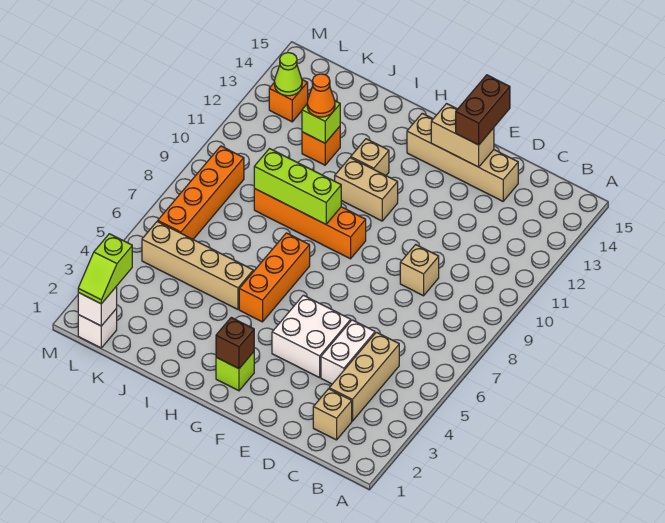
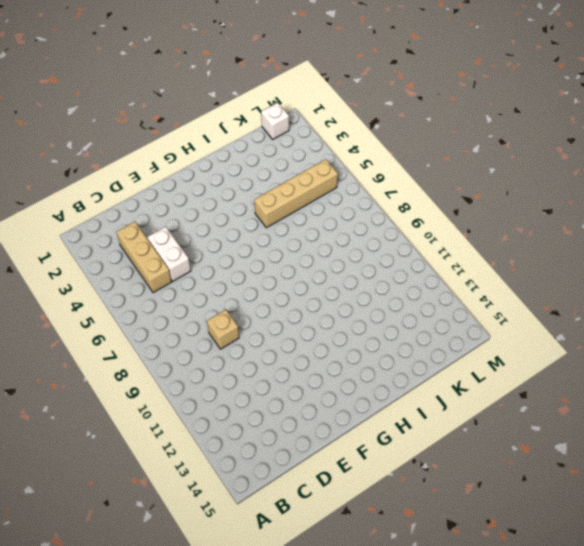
none -> tan 1x1 brick [313,389,352,440]
none -> tan 1x4 brick [407,113,518,201]
none -> white 2x2 brick [272,295,351,378]

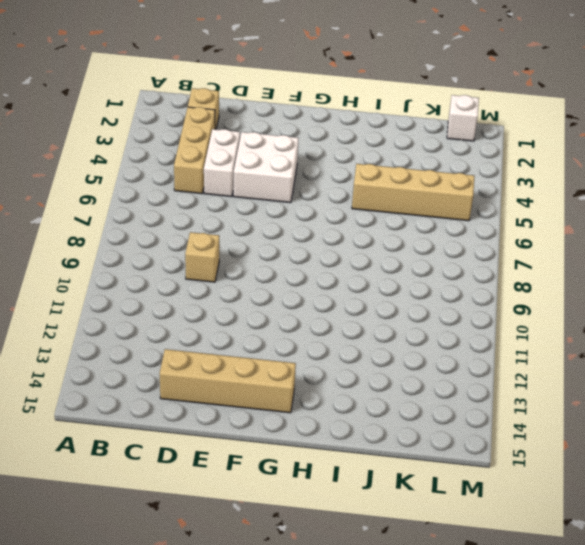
none -> lime 1x1 brick [216,352,254,391]
none -> orange 1x4 brick [254,189,366,259]
none -> tan 1x2 brick [335,158,398,221]

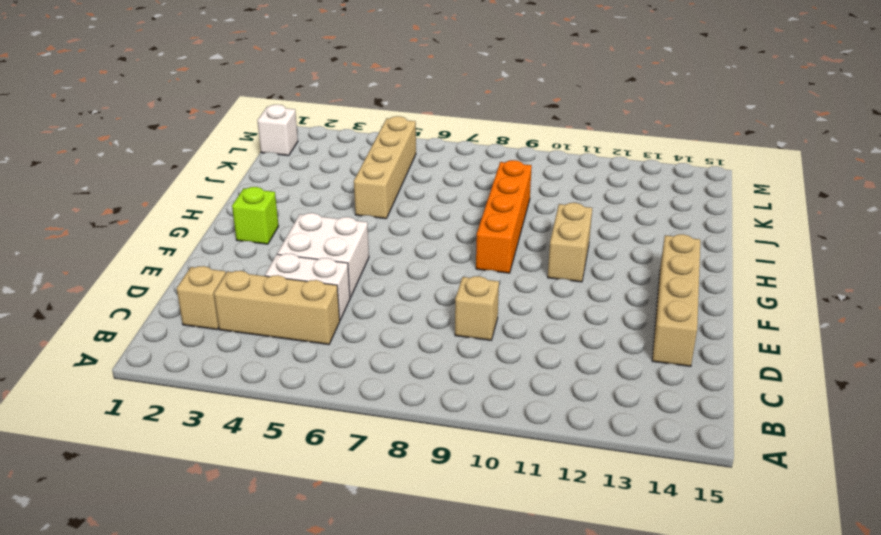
none -> orange 1x3 brick [239,233,310,322]
none -> tan 1x1 brick [351,139,389,175]
none -> orange 1x1 brick [302,127,340,165]

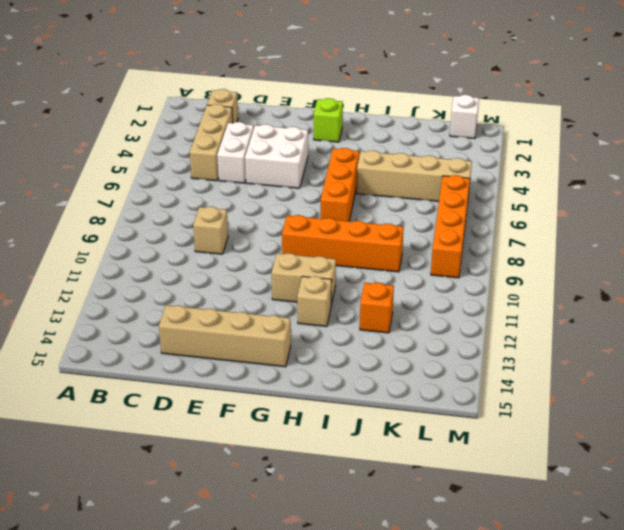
none -> orange 1x1 brick [269,80,308,122]
none -> tan 1x2 brick [431,104,494,167]
none -> brown 1x1 brick [216,317,254,369]

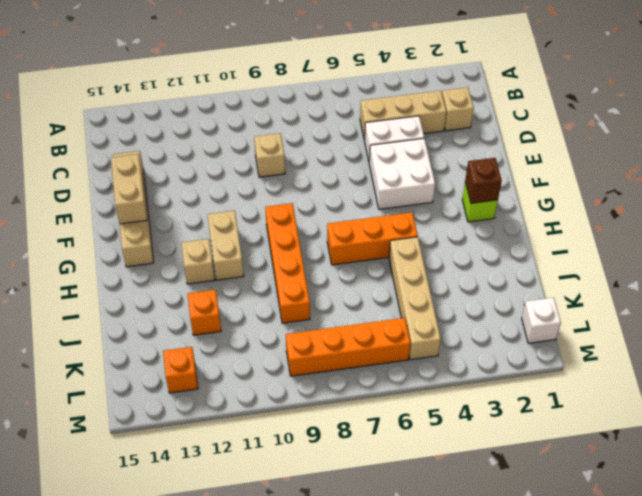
none -> lime 1x3 brick [254,149,341,224]
none -> lime 1x1 brick [302,101,340,143]
none -> white 1x1 brick [78,287,117,326]

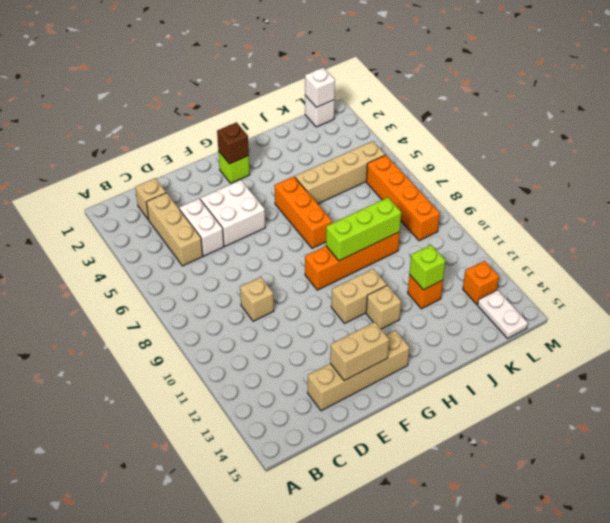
white 1x2 plate [478,290,528,339] -> none
none -> lime 1x1 cone [275,53,302,96]
none -> brown 1x2 brick [456,75,510,145]
none -> orange 1x1 cone [307,74,335,117]

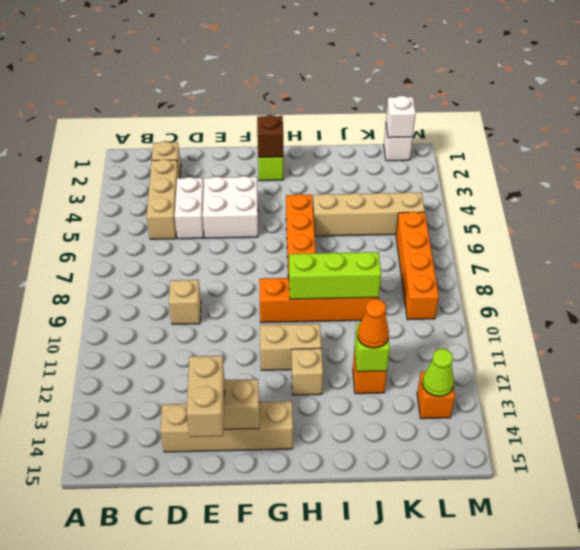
tan 1x2 brick [187,356,224,437] -> brown 1x2 brick [456,75,510,145]
none -> lime 1x2 slope [78,234,132,304]

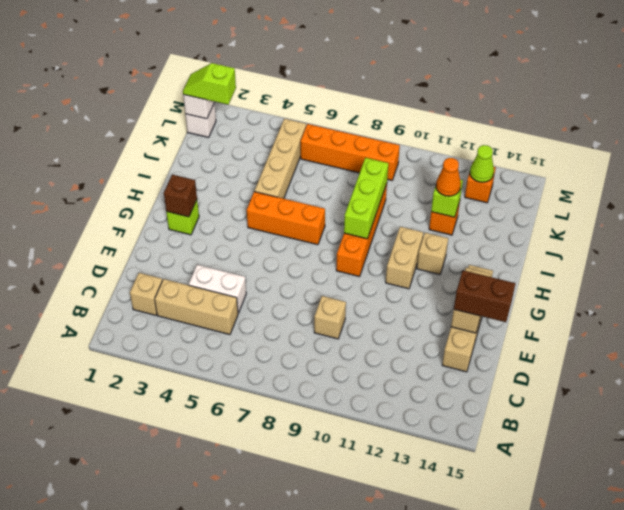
none -> white 2x2 brick [272,295,351,378]

